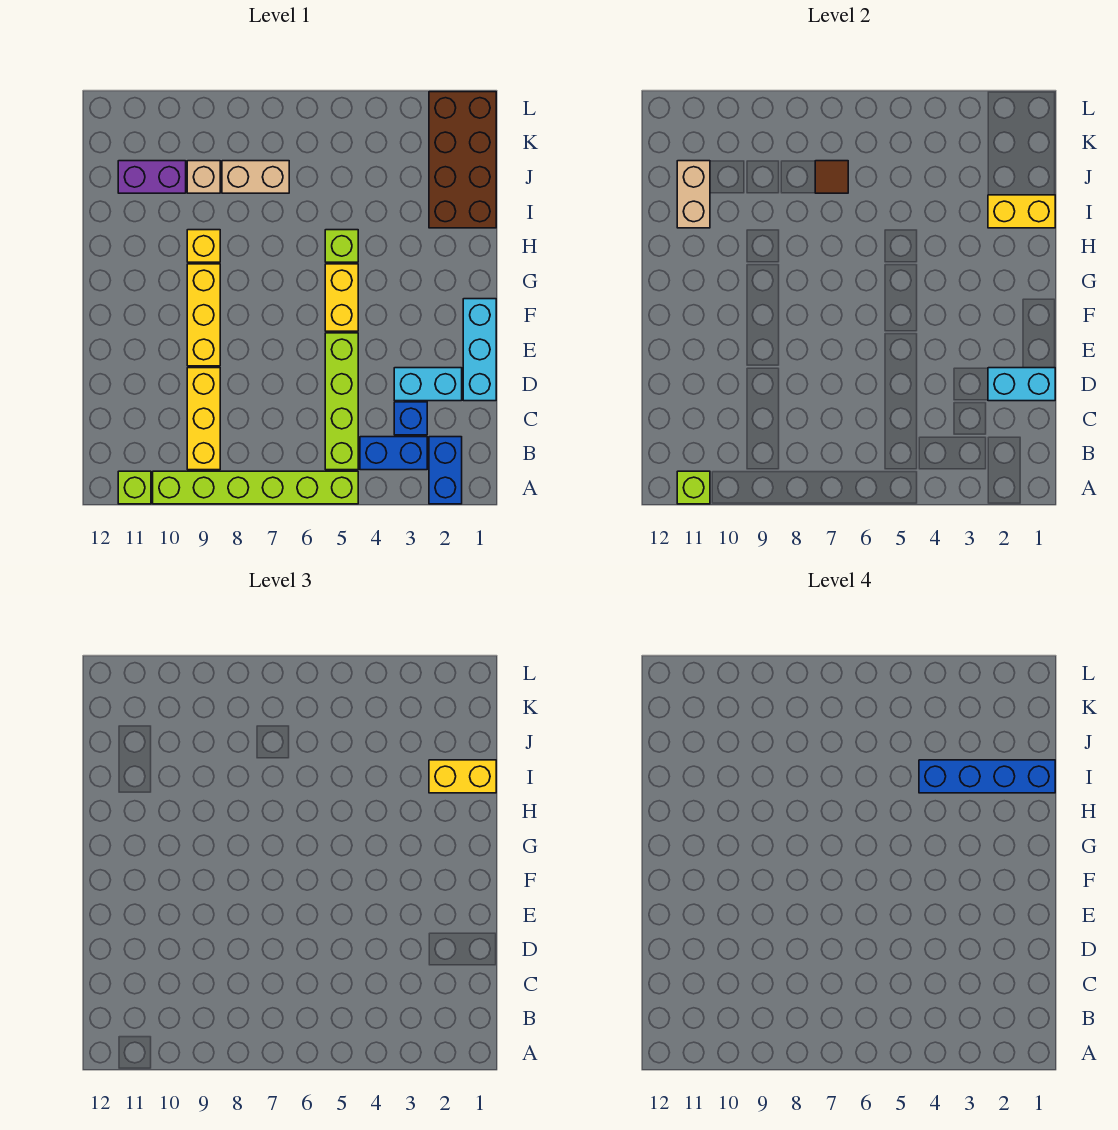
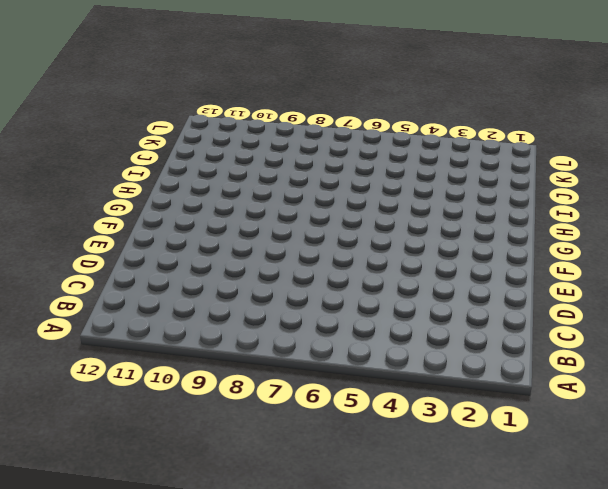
none -> blue 1x2 brick [429,437,462,504]
none -> lime 1x6 brick [153,471,358,504]
none -> lime 1x1 brick [118,471,151,504]

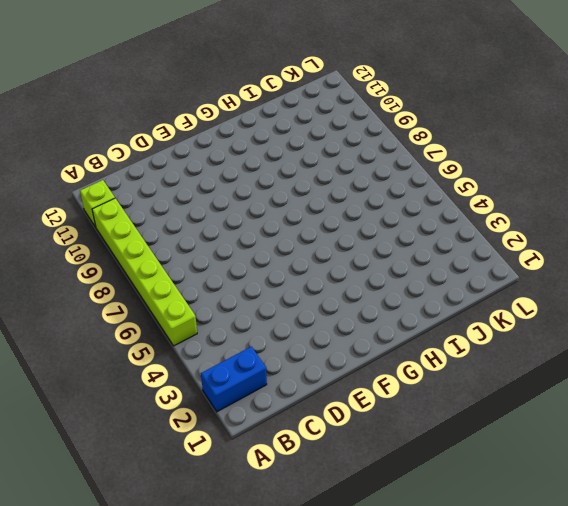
none -> blue 1x2 brick [360,437,427,470]
none -> lime 1x4 brick [325,333,358,470]
none -> yellow 1x3 brick [187,368,220,470]

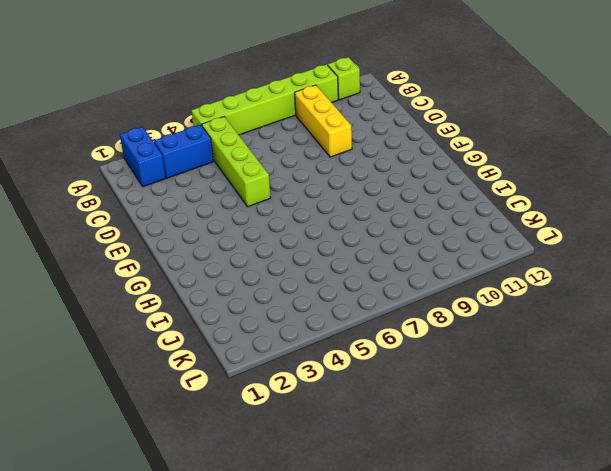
none -> blue 1x1 brick [394,402,427,435]
none -> cyan 1x3 brick [463,299,496,401]
none -> cyan 1x2 brick [394,368,462,401]

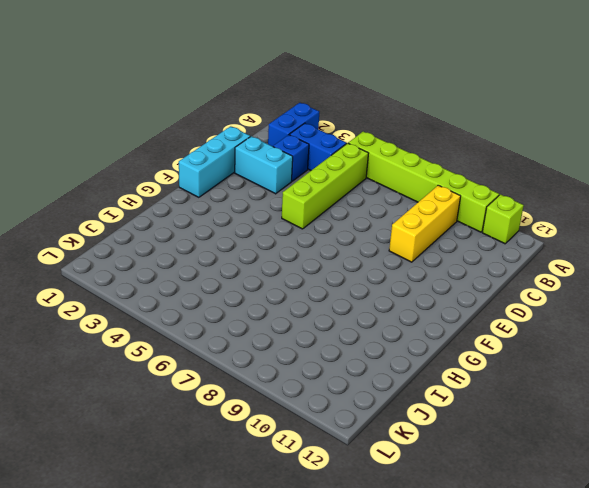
none -> yellow 1x3 brick [187,264,220,366]
none -> yellow 1x2 brick [325,264,358,331]
none -> lime 1x1 brick [325,230,358,262]

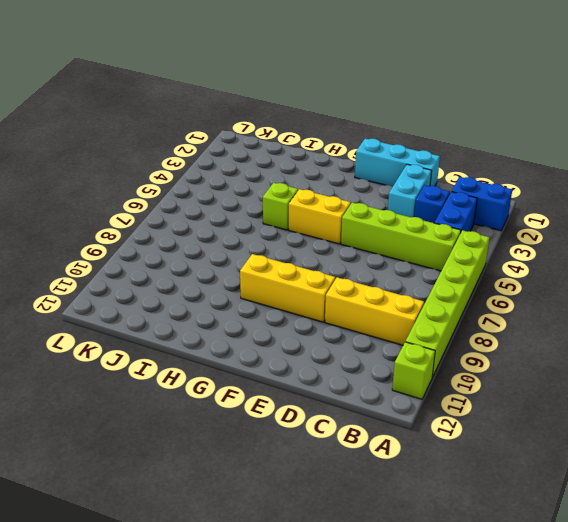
none -> yellow 1x1 brick [187,230,220,262]
none -> brown 2x4 brick [429,92,496,228]
none -> tan 1x2 brick [222,161,289,193]

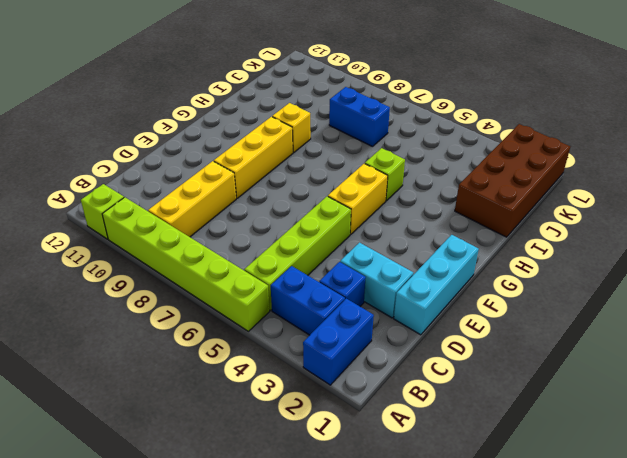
blue 1x2 brick [329,87,390,147] -> tan 1x2 brick [222,161,289,193]
none -> tan 1x1 brick [187,161,220,193]
none -> purple 1x2 brick [118,161,186,193]
none -> lime 1x1 brick [677,471,710,504]

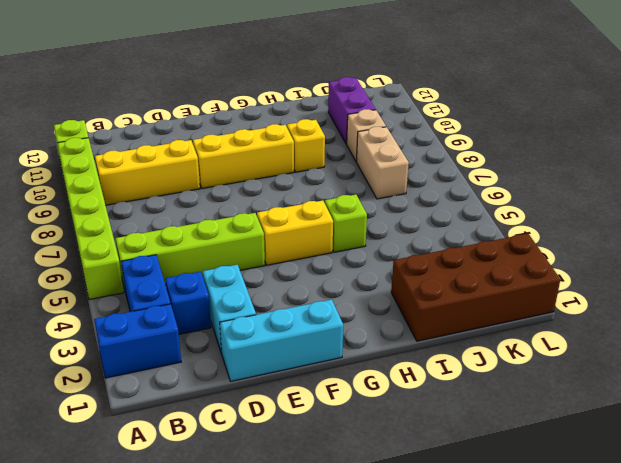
none -> lime 1x1 brick [677,471,710,504]
none -> cyan 1x2 brick [988,368,1055,401]
none -> yellow 1x2 brick [988,195,1055,228]

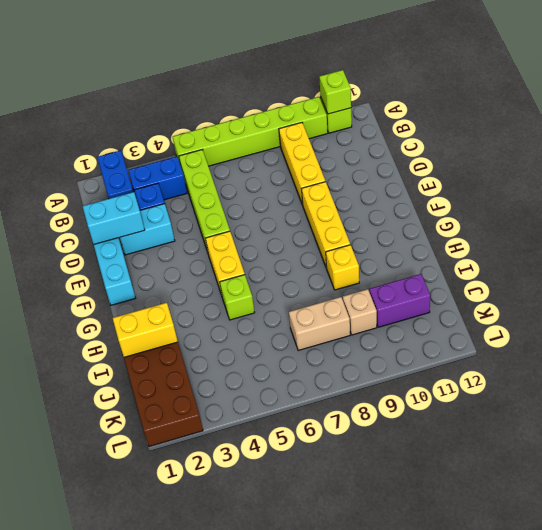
none -> tan 1x2 brick [677,161,710,228]
none -> brown 1x1 tile [815,161,848,193]
none -> yellow 1x2 brick [429,760,496,793]

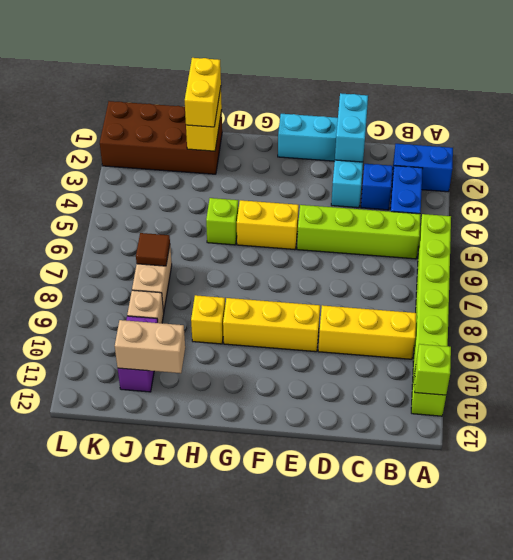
none -> blue 1x4 brick [919,760,1055,793]

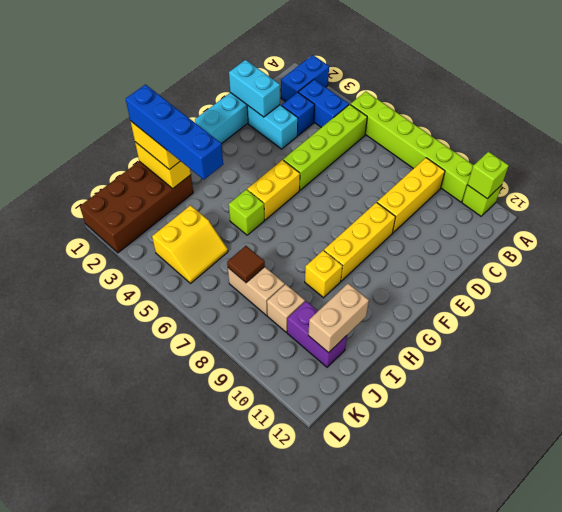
yellow 2x2 slope [152,205,228,283] -> none

